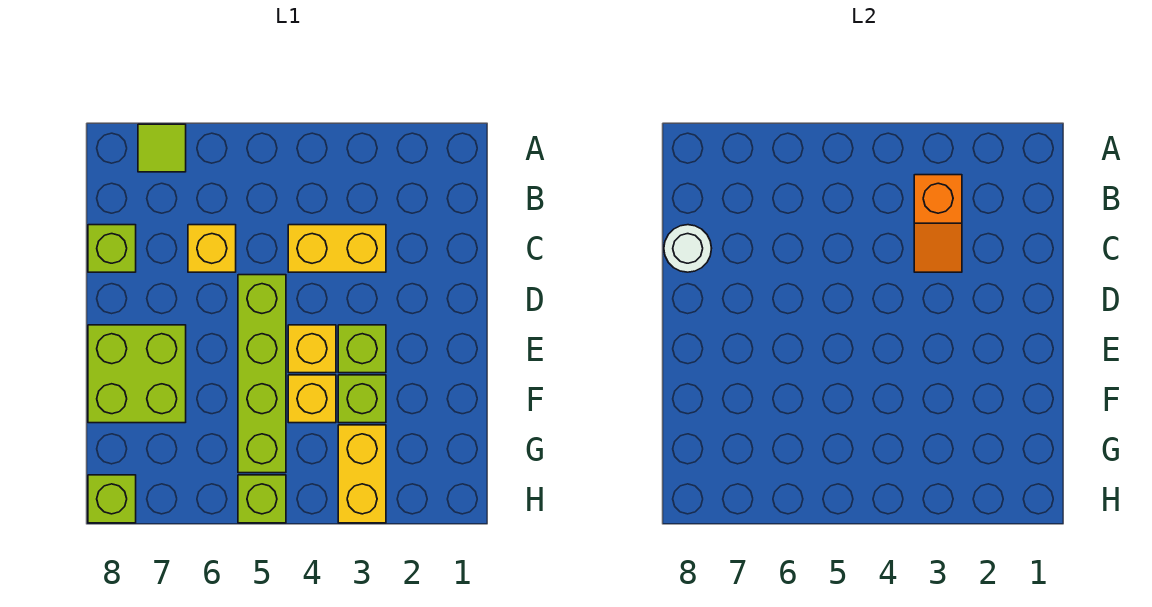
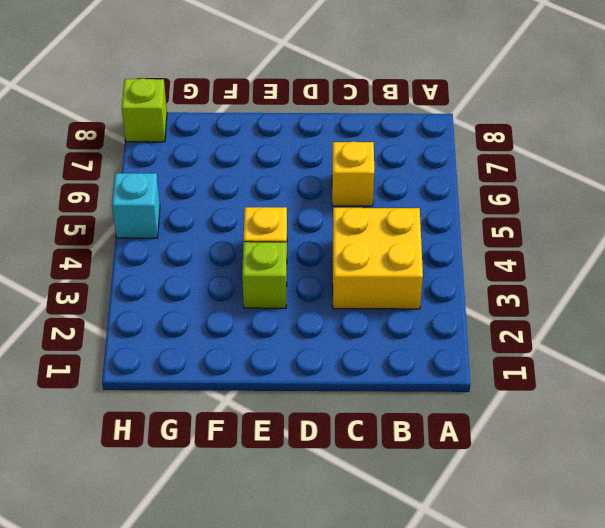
yellow 2x2 brick [333,208,423,309] -> yellow 1x2 brick [288,225,386,272]
cyan 1x1 brick [112,173,160,238] -> lime 1x1 brick [238,475,286,523]
none -> lime 1x1 tile [138,124,186,172]
none -> lime 1x1 brick [88,225,136,272]
none -> lime 1x4 brick [238,275,286,473]

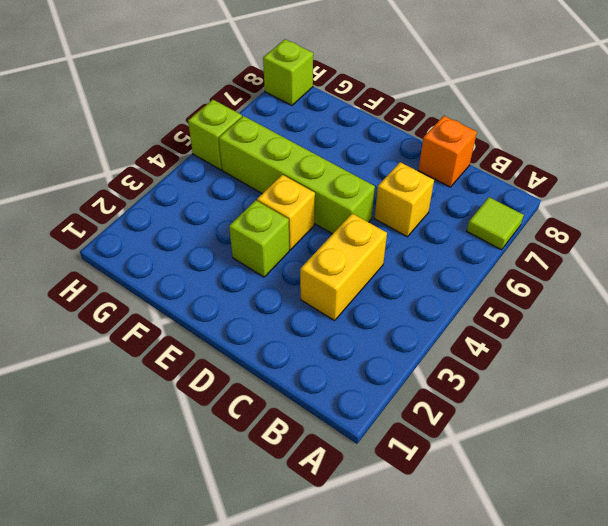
orange 1x1 brick [418,116,477,187] -> lime 1x1 brick [88,225,136,272]
none -> lime 2x2 brick [88,325,186,423]
none -> lime 1x1 brick [338,375,386,423]
none -> yellow 1x1 brick [288,375,336,423]

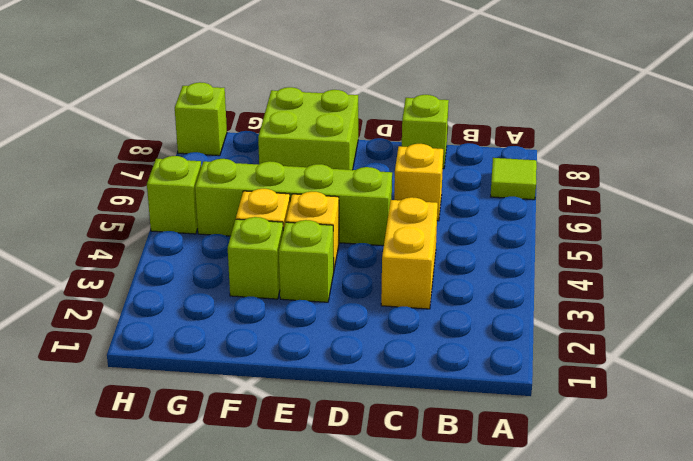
none -> yellow 1x2 brick [338,425,386,523]
none -> orange 1x2 slope [914,175,962,272]
none -> white 1x1 round brick [664,225,712,272]

